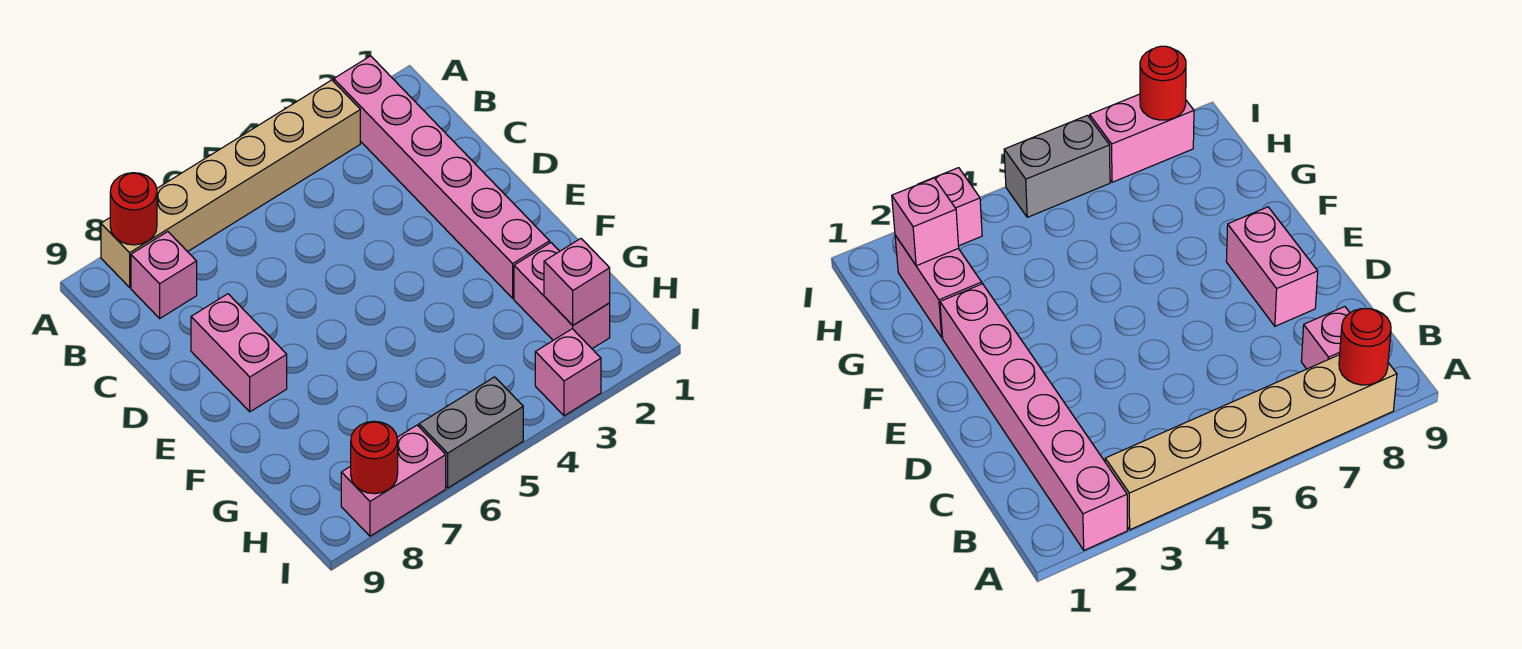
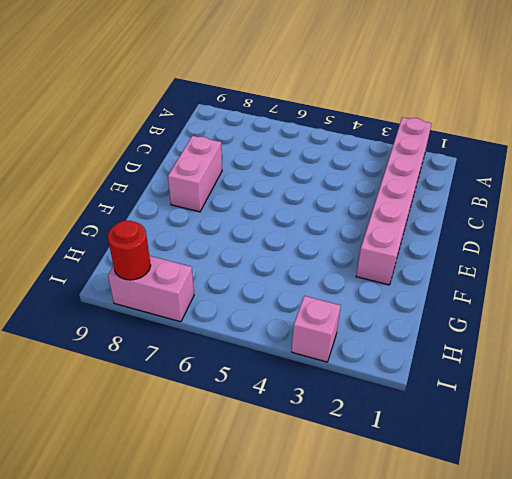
none -> tan 1x6 brick [101,80,360,287]
none -> pink 1x1 brick [131,232,197,318]

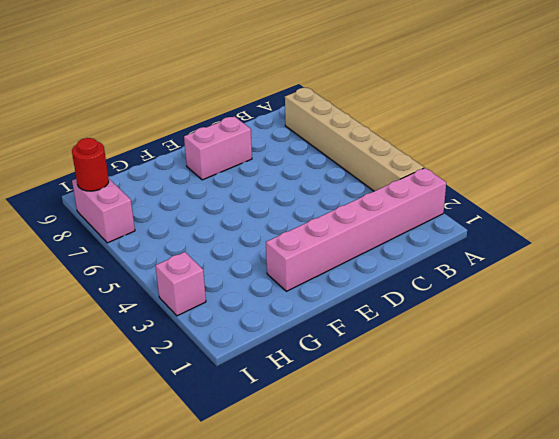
none -> pink 1x1 brick [131,232,197,318]
none -> pink 1x2 brick [514,243,610,349]

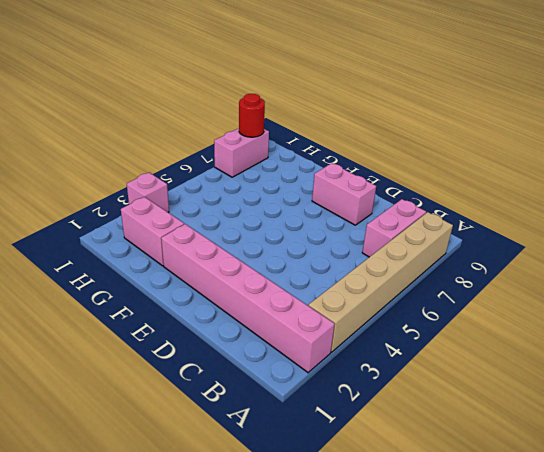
pink 1x2 brick [362,199,426,257] -> pink 1x1 brick [131,232,197,318]
none -> grey 1x2 brick [419,377,523,488]
none -> red 1x1 round brick [110,173,157,245]

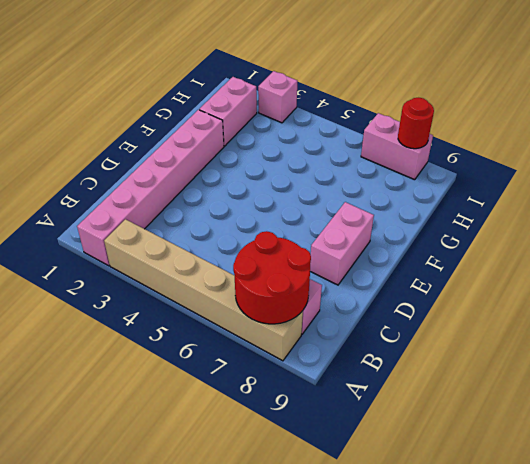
red 2x2 round brick [233,231,311,324] -> red 1x1 round brick [110,173,157,245]
none -> grey 1x2 brick [419,377,523,488]
none -> pink 1x1 brick [544,239,610,325]

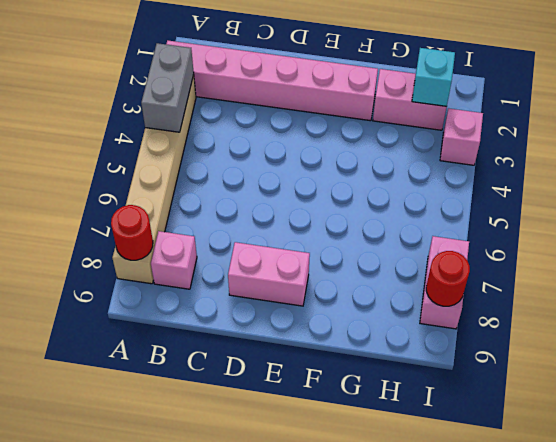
grey 1x2 brick [141,43,194,132] -> grey 1x2 brick moved to [419,377,523,488]
cyan 1x1 brick [412,48,455,106] -> pink 1x1 brick [544,239,610,325]

